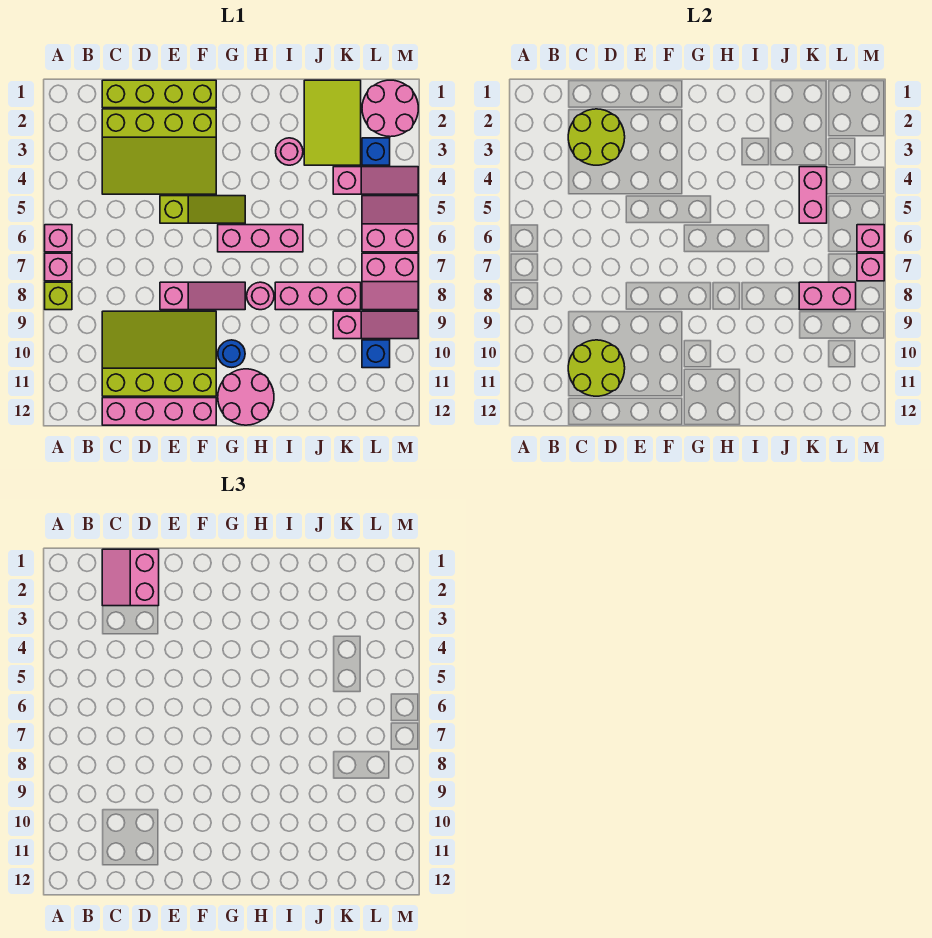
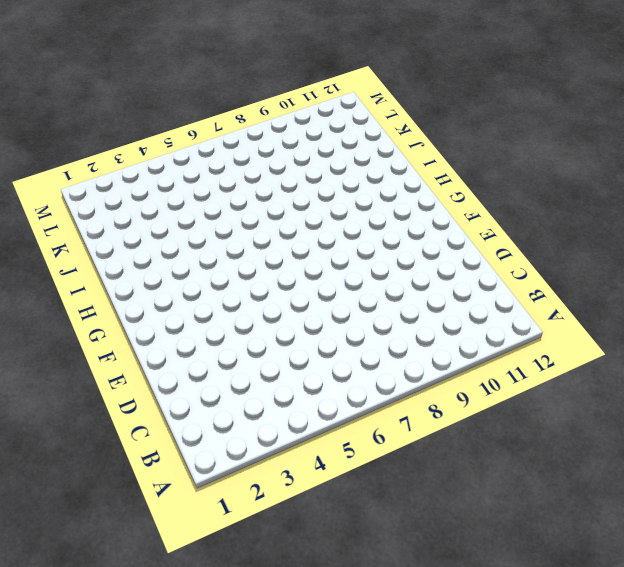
none -> pink 1x1 brick [45,225,72,252]
none -> pink 1x1 brick [45,253,72,281]
none -> lime 1x1 brick [45,282,72,310]
none -> lime 1x4 brick [102,80,216,108]

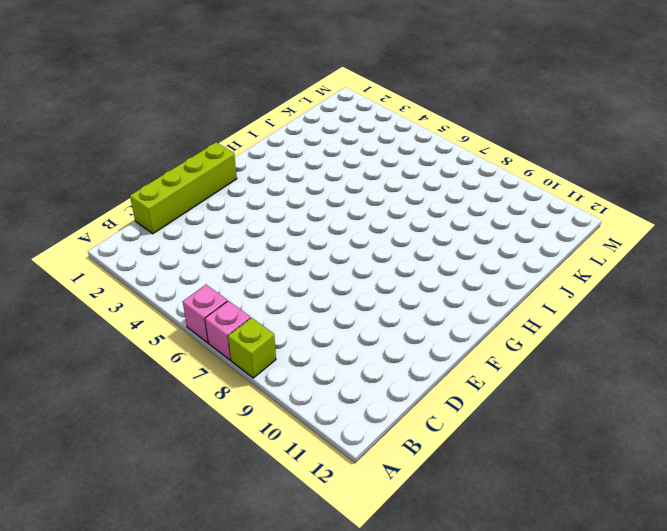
none -> lime 3x4 slope [102,109,216,194]
none -> lime 3x4 slope [102,311,216,396]
none -> pink 1x4 brick [102,398,216,425]
none -> lime 1x3 slope [160,196,245,223]

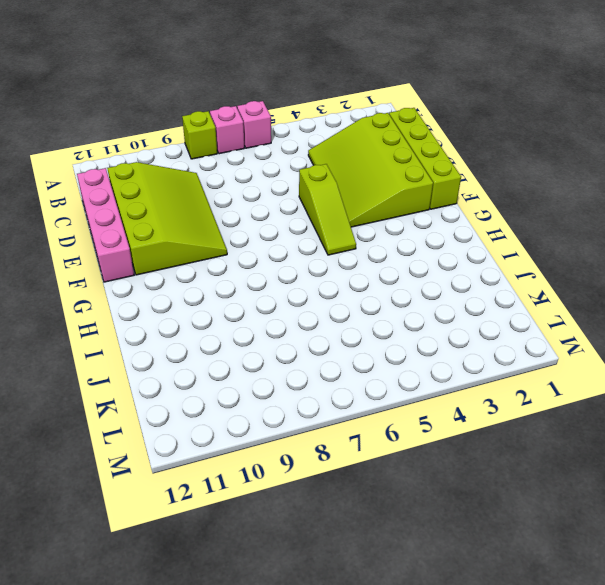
none -> pink 1x3 slope [160,282,245,310]
none -> pink 1x3 brick [218,225,303,252]
none -> blue 1x1 round brick [218,340,245,367]
none -> pink 2x2 round brick [218,369,274,425]

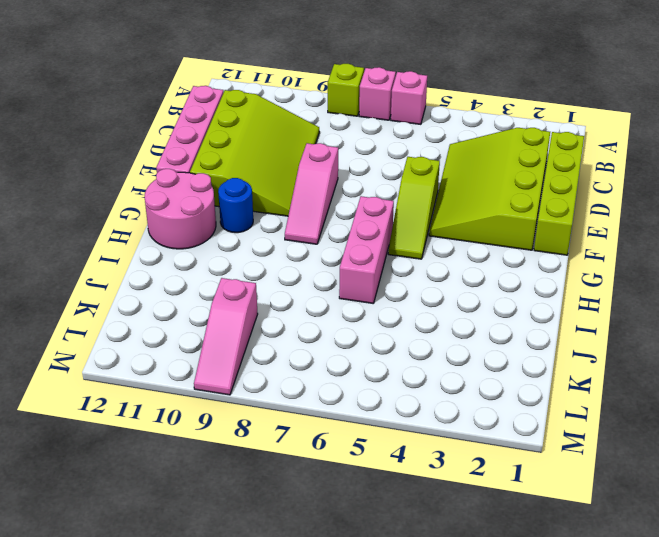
none -> pink 1x1 round brick [247,282,274,310]
none -> pink 1x1 round brick [276,138,303,165]
none -> pink 1x3 brick [275,282,361,310]
none -> lime 2x3 tile [304,80,361,165]

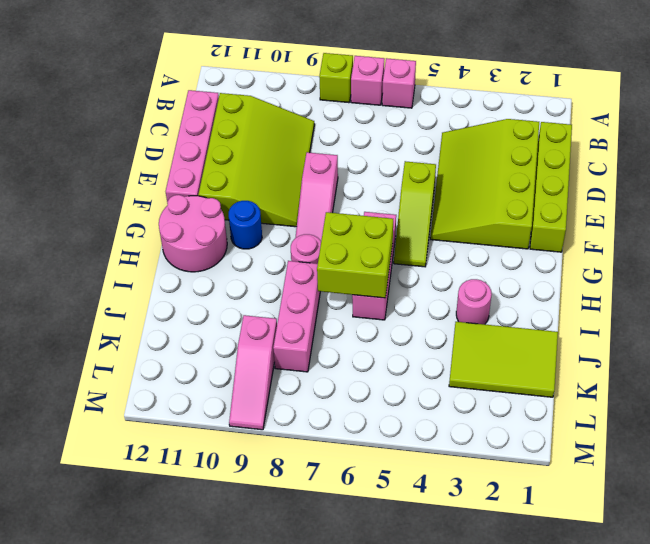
lime 2x2 brick [317,212,393,298] -> none
none -> pink 1x3 slope [333,167,418,194]
none -> pink 2x2 round brick [362,80,418,137]
none -> blue 1x1 brick [362,138,390,165]
none -> pink 2x2 slope [362,196,418,252]

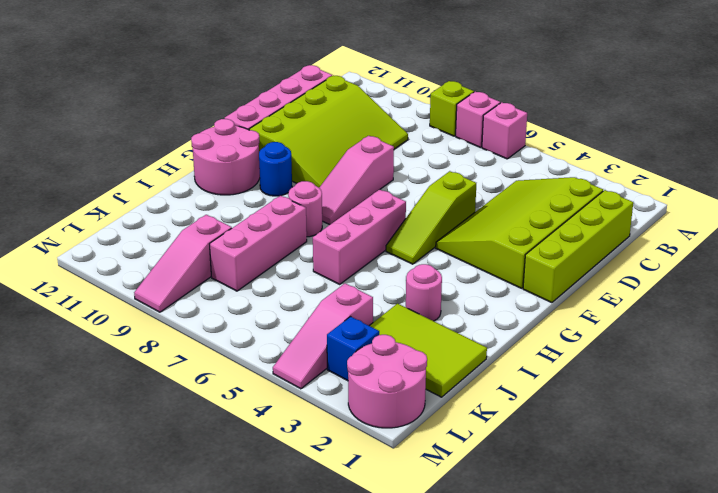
none -> pink 2x2 slope [362,196,418,252]
none -> pink 2x2 slope [362,253,418,310]
none -> blue 1x1 brick [362,340,390,368]
none -> lime 2x2 round brick [568,109,625,165]

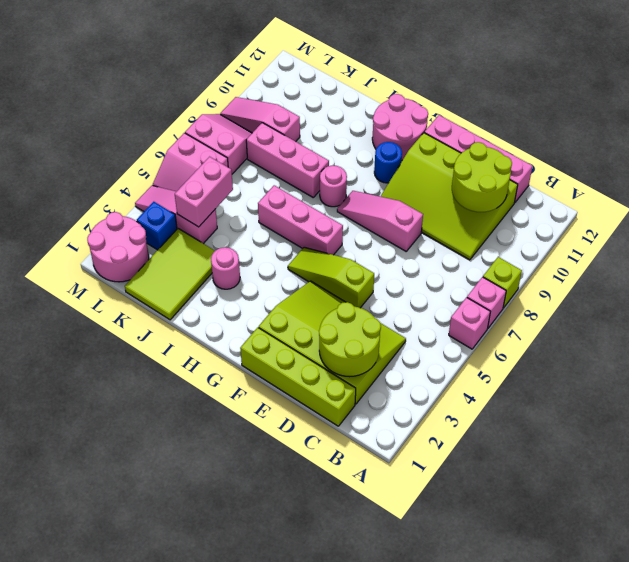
none -> blue 1x1 brick [362,340,390,368]
none -> pink 1x2 brick [799,282,856,310]
none -> pink 1x1 brick [857,225,884,252]
none -> pink 1x1 brick [857,253,884,281]

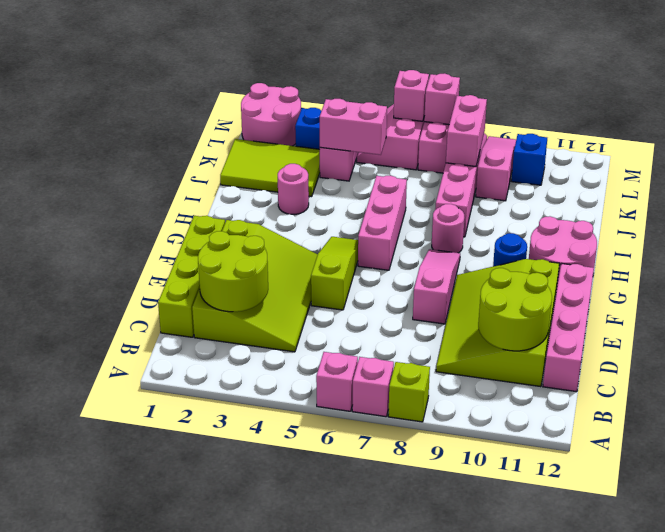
none -> pink 2x2 slope [102,549,159,606]

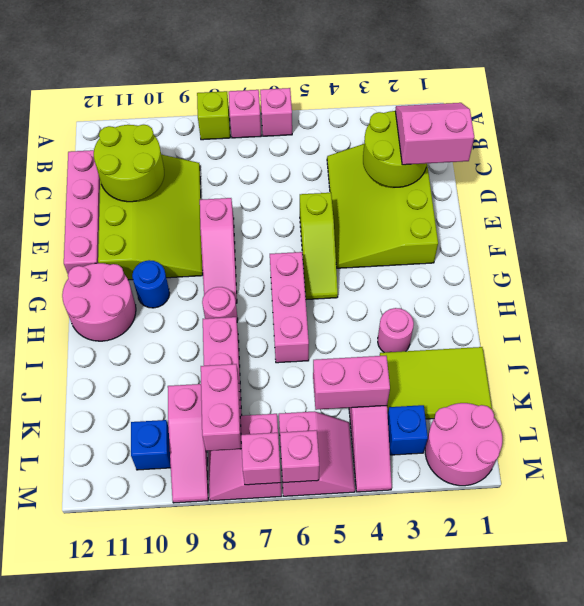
none -> lime 1x4 brick [102,80,216,108]

